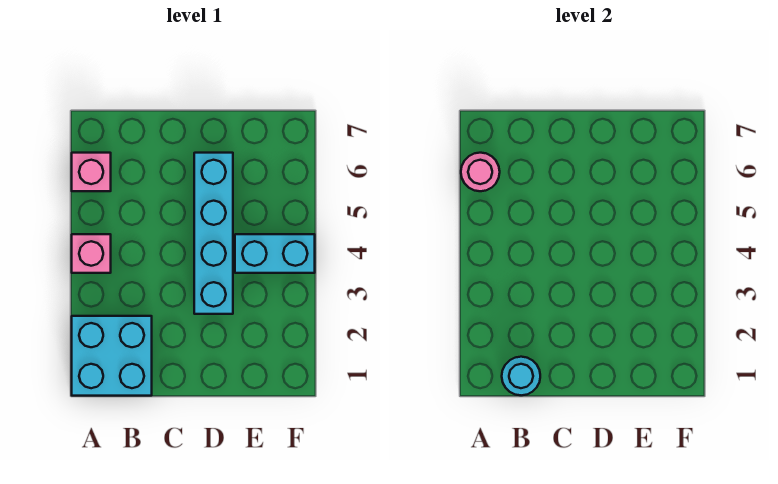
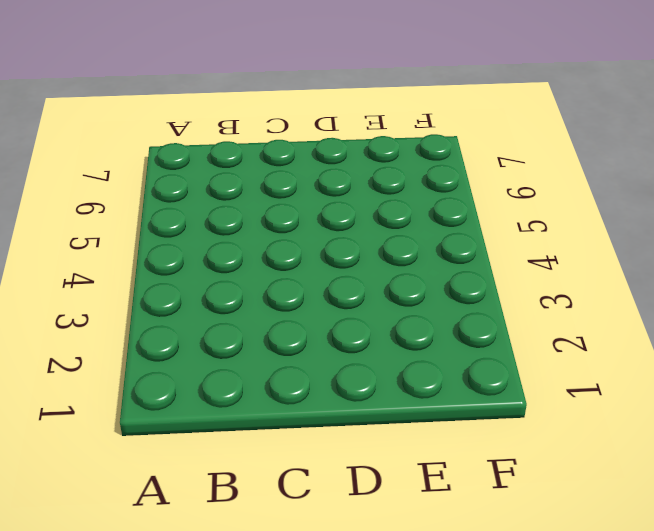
none -> cyan 2x2 brick [72,316,152,396]
none -> pink 1x1 brick [72,234,111,273]

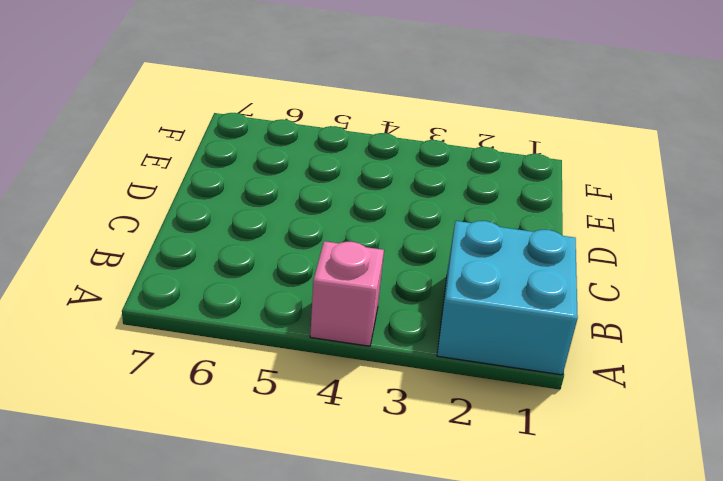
none -> pink 1x1 brick [72,153,111,191]
none -> cyan 1x4 brick [194,153,233,314]

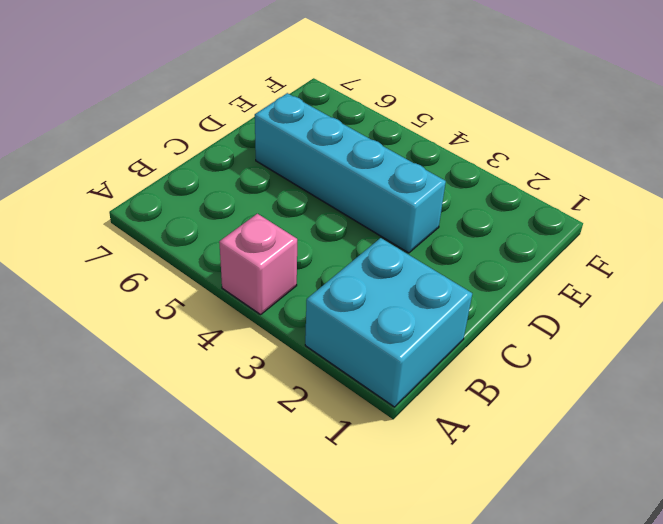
none -> pink 1x1 brick [72,153,111,191]
none -> cyan 1x2 brick [235,234,315,273]

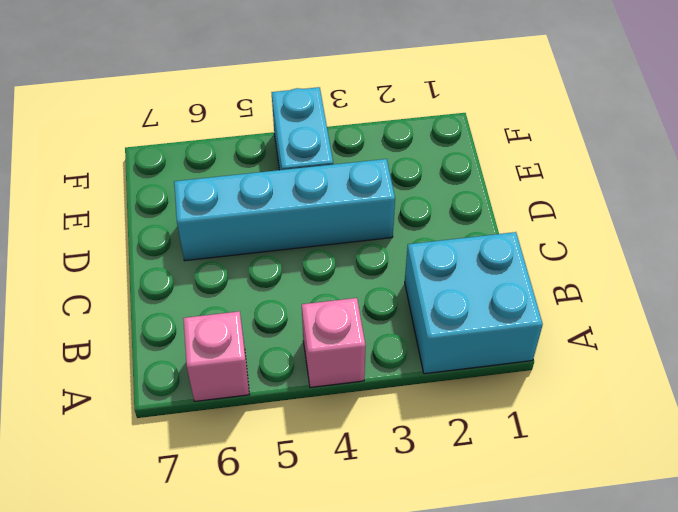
none -> pink 1x1 round brick [461,153,500,191]
none -> cyan 1x1 round brick [502,357,540,395]

